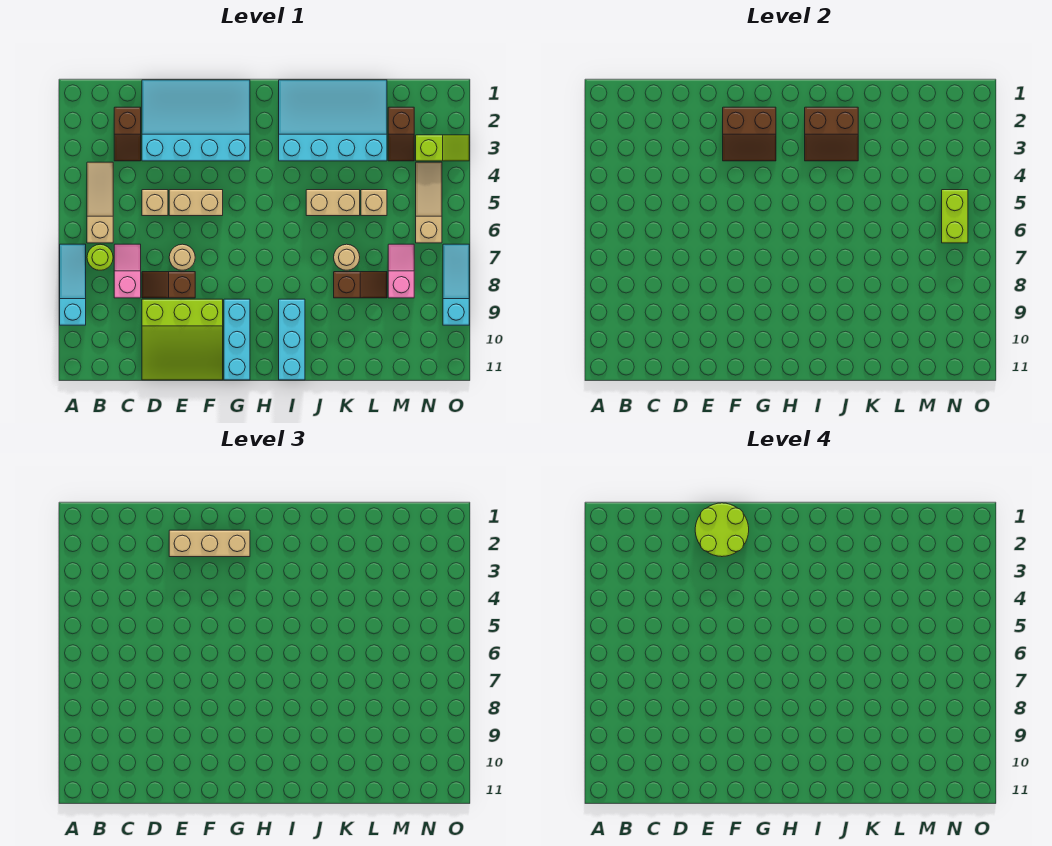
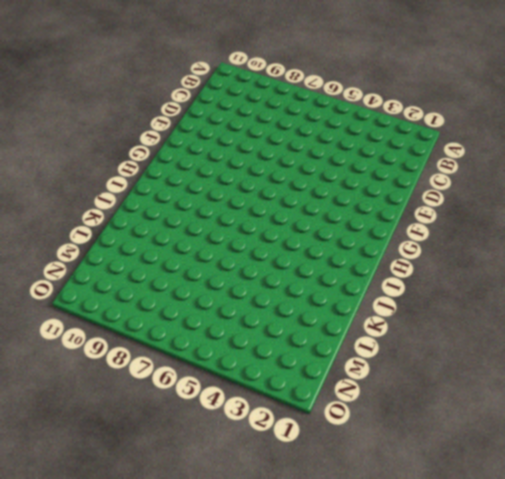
none -> cyan 1x3 slope [60,244,86,325]
none -> tan 1x3 slope [87,162,113,243]
none -> lime 1x1 round brick [87,244,113,270]

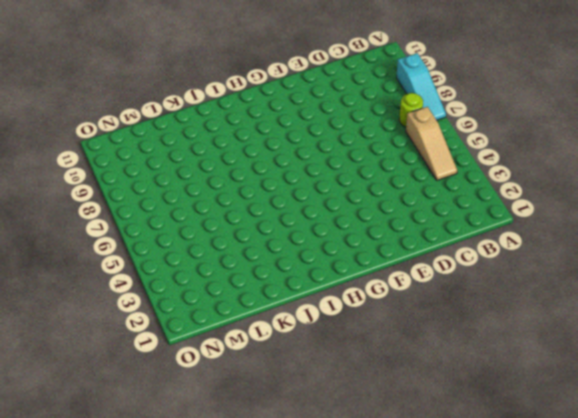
none -> brown 1x2 slope [114,107,141,161]
none -> pink 1x2 slope [114,244,141,298]
none -> cyan 3x4 slope [142,80,250,161]

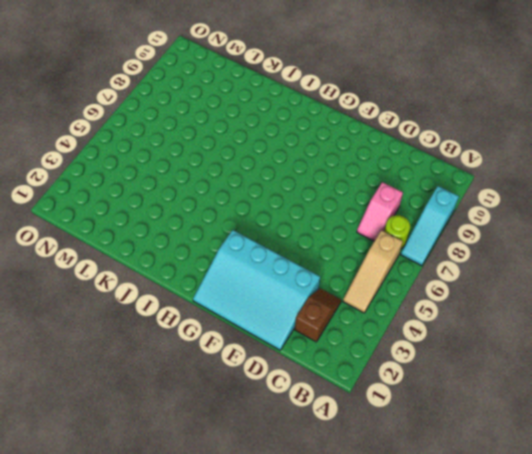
none -> tan 1x1 brick [142,190,168,216]
none -> brown 1x2 slope [142,272,195,298]
none -> lime 3x3 slope [142,299,223,380]

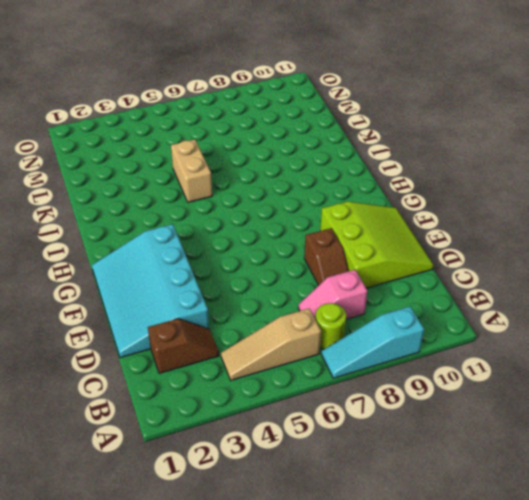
none -> tan 1x1 brick [142,190,168,216]
none -> tan 1x2 brick [169,190,223,216]
none -> tan 1x1 round brick [169,244,195,270]

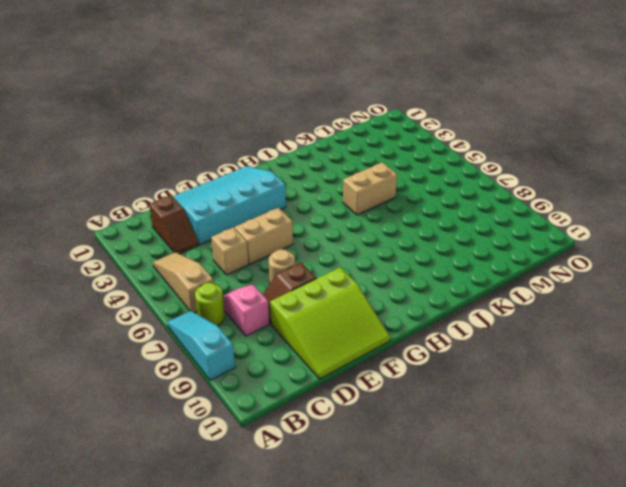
none -> cyan 1x3 brick [224,299,250,380]
none -> cyan 3x4 slope [279,80,387,161]
none -> cyan 1x3 brick [279,299,305,380]

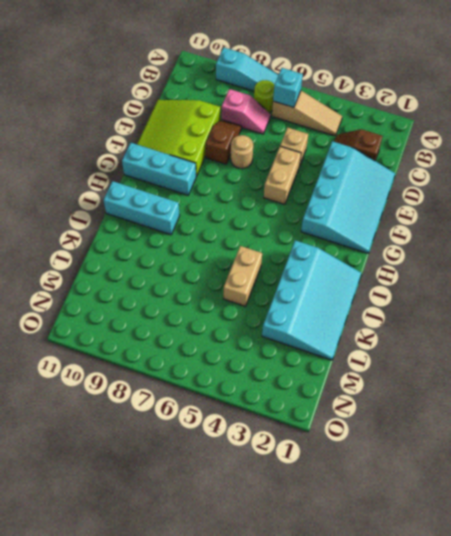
cyan 1x1 brick [273,68,303,107] -> none
none -> tan 1x1 round brick [334,244,360,270]
none -> brown 1x2 slope [334,272,387,298]
none -> tan 1x1 brick [361,190,387,216]

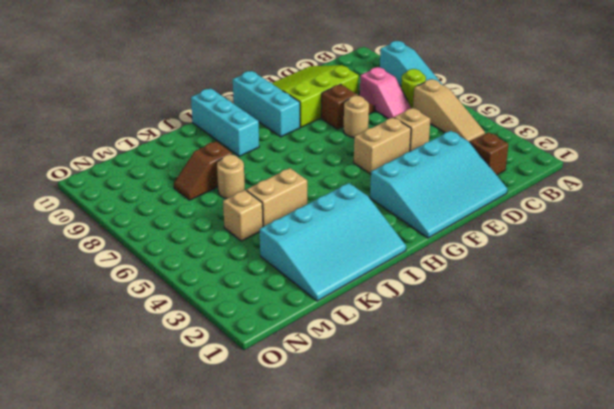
none -> brown 1x2 slope [388,107,414,161]
none -> pink 1x2 slope [388,244,414,298]
none -> lime 1x2 slope [416,135,469,161]

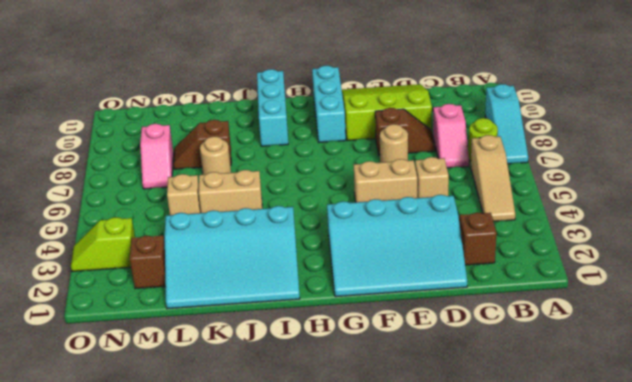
none -> tan 1x3 slope [416,162,442,243]
none -> cyan 1x3 slope [443,244,469,325]
none -> brown 2x2 slope [723,107,776,161]

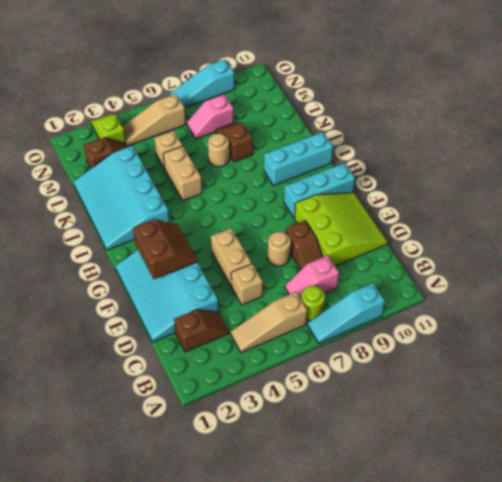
none -> brown 2x2 slope [805,107,858,161]
none -> lime 1x2 brick [942,190,968,243]
none -> tan 1x3 brick [169,530,250,557]

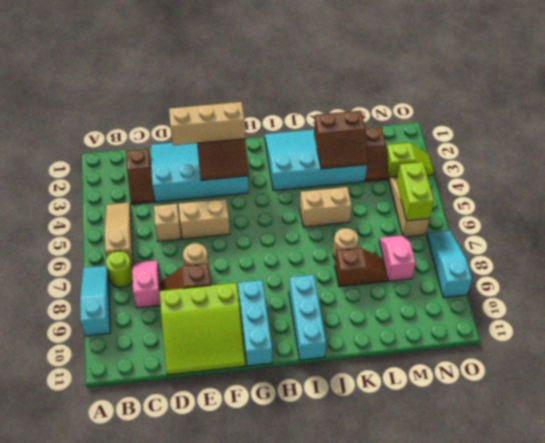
brown 2x2 slope [314,111,368,169] -> brown 2x2 slope moved to [805,107,858,161]
none -> tan 1x1 brick [361,190,387,216]
none -> lime 2x2 round brick [695,503,749,557]

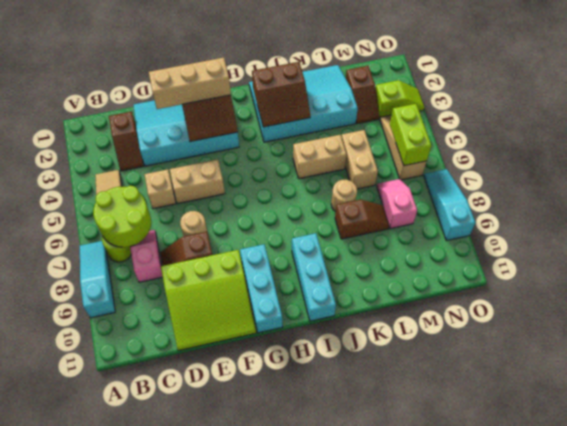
lime 2x2 round brick [93,186,151,247] -> lime 2x2 round brick moved to [695,503,749,557]
tan 1x2 brick [341,130,378,189] -> tan 1x1 brick [361,190,387,216]

